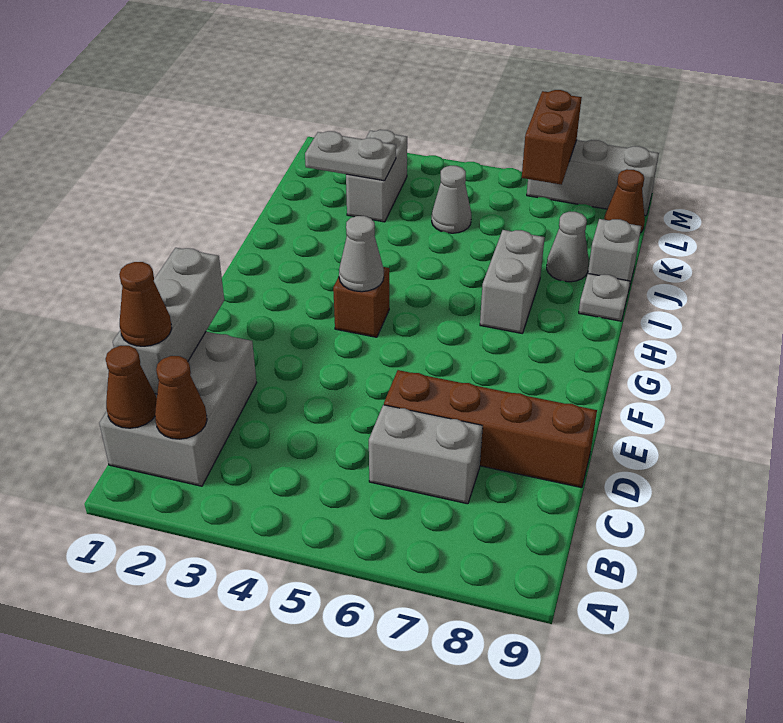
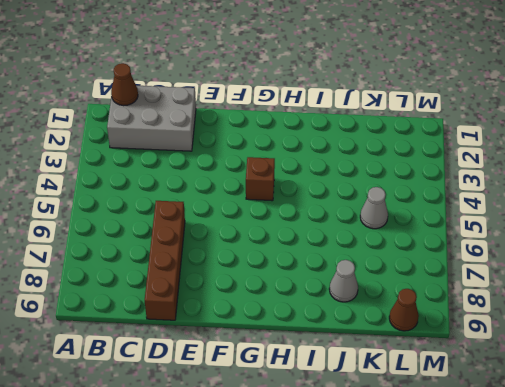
none -> grey 1x2 brick [369,405,483,504]
none -> grey 1x2 brick [480,230,545,333]
none -> grey 1x1 plate [579,274,630,321]

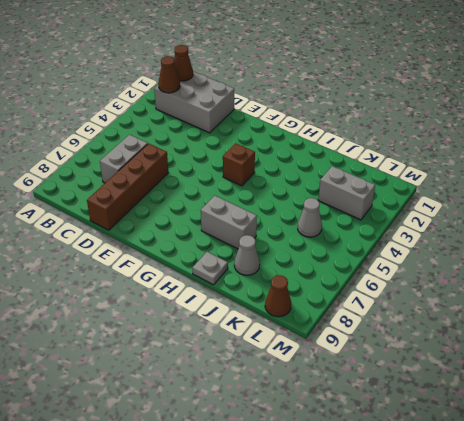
none -> grey 1x1 brick [588,219,641,287]
none -> grey 1x3 brick [527,140,659,216]
none -> grey 1x3 brick [113,248,224,394]

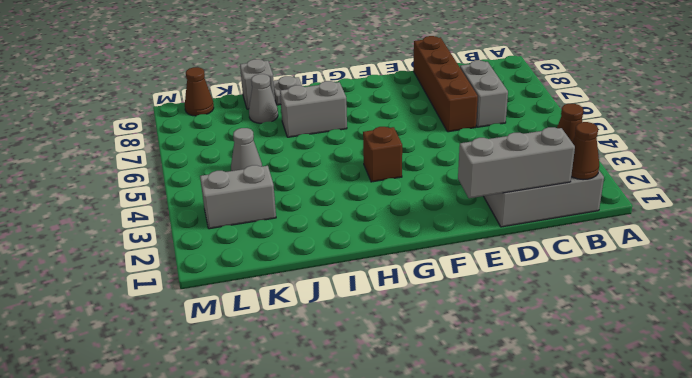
none -> grey 1x3 brick [527,140,659,216]
none -> grey 1x1 cone [339,216,384,292]
none -> grey 1x2 plate [305,131,396,181]

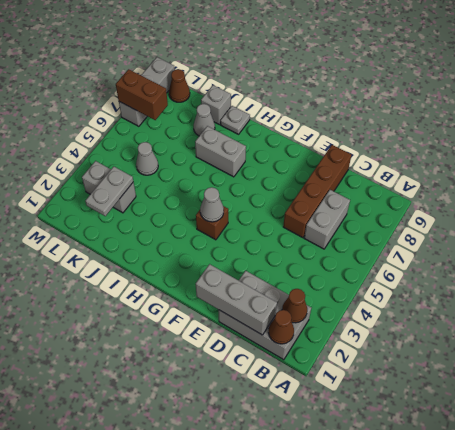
none -> brown 1x1 cone [119,262,172,346]

